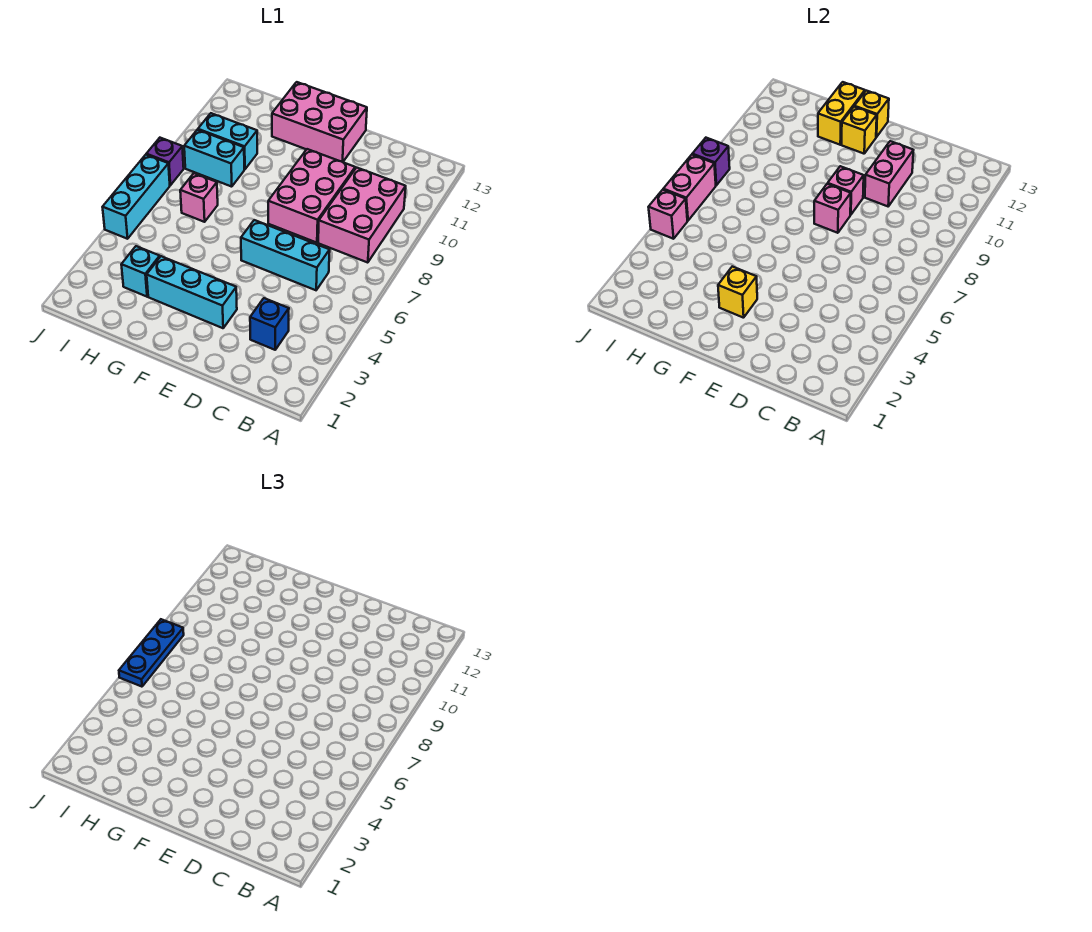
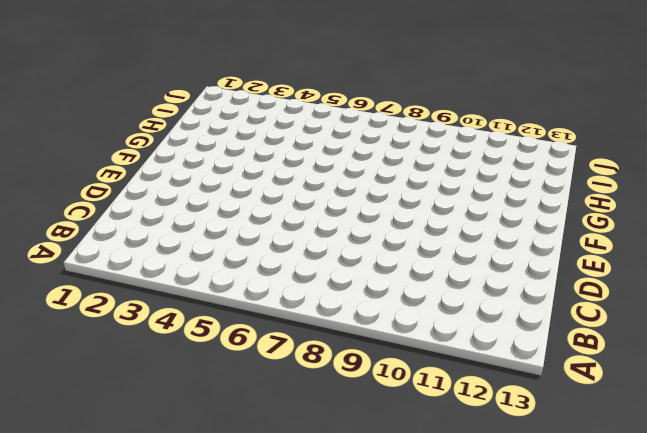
none -> pink 2x3 brick [318,168,406,263]
none -> blue 1x1 brick [250,298,289,350]
none -> cyan 1x3 brick [241,220,330,290]

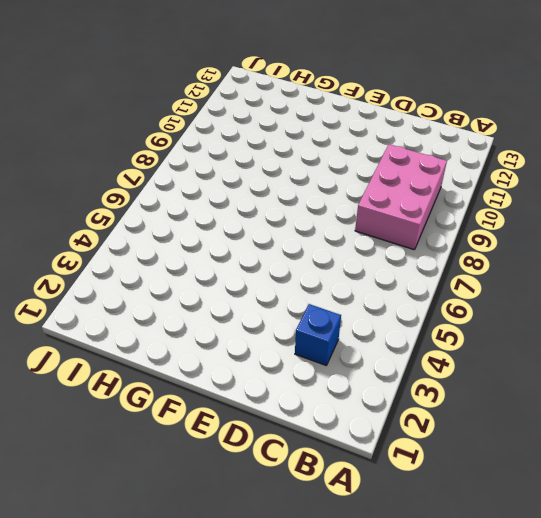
none -> cyan 1x3 brick [241,220,330,290]
none -> pink 2x3 brick [268,149,355,243]
none -> cyan 1x3 brick [147,256,237,328]

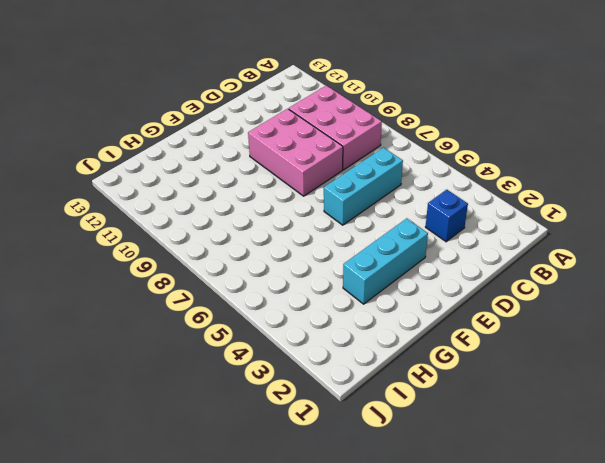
none -> pink 2x3 brick [272,82,367,162]
none -> cyan 1x1 brick [121,246,160,297]
none -> pink 1x1 brick [180,173,218,222]

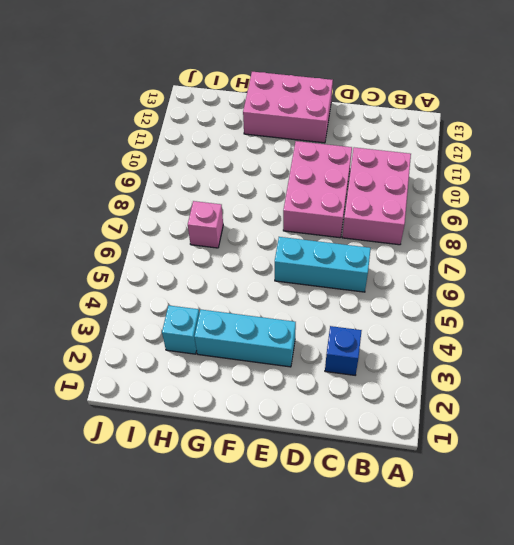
none -> cyan 1x2 brick [184,130,244,187]
none -> cyan 1x2 brick [198,113,257,169]
none -> cyan 1x3 brick [103,155,170,239]

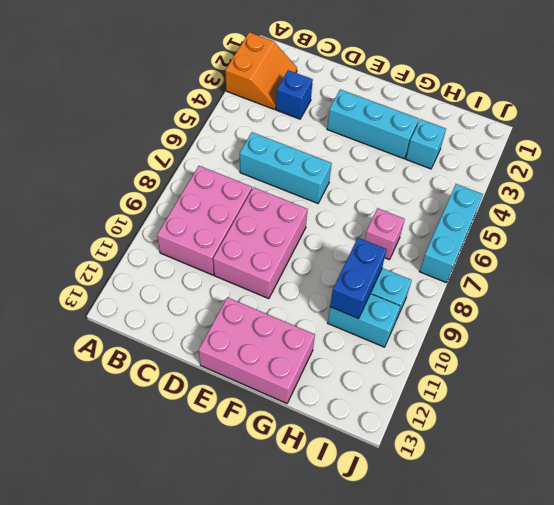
orange 2x2 slope [225,32,297,110] -> none
blue 1x2 brick [330,238,387,319] -> none
none -> purple 1x1 brick [146,138,184,185]
none -> pink 1x2 brick [865,141,913,206]
none -> pink 1x1 brick [814,184,851,233]

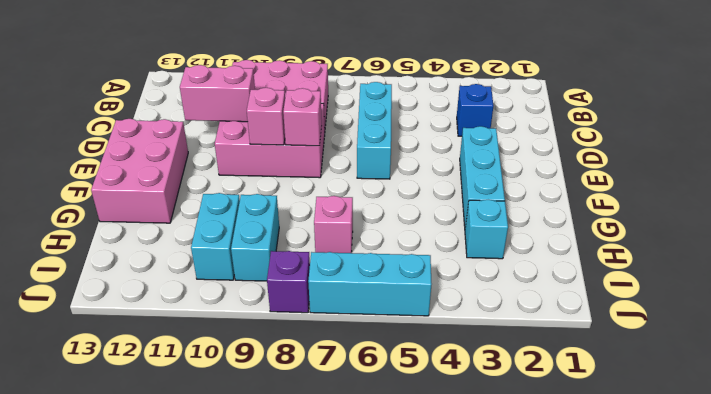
none -> yellow 1x1 brick [718,267,757,318]
none -> yellow 1x1 brick [842,107,877,154]
none -> yellow 1x1 brick [854,91,889,137]

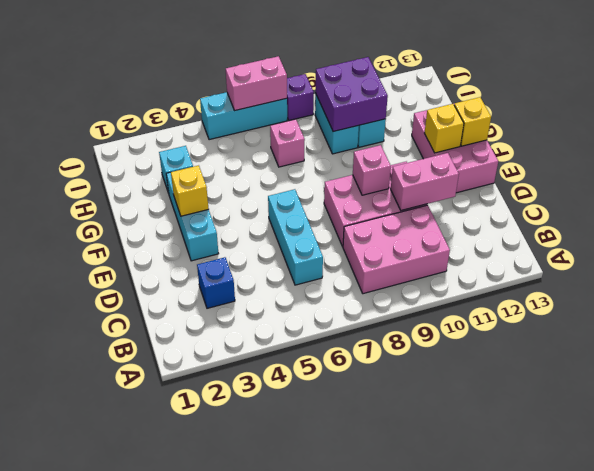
purple 2x2 brick [315,57,388,132] -> none
none -> pink 1x1 brick [814,184,851,233]
none -> yellow 1x2 brick [818,82,865,145]
none -> pink 1x1 brick [649,190,687,239]

